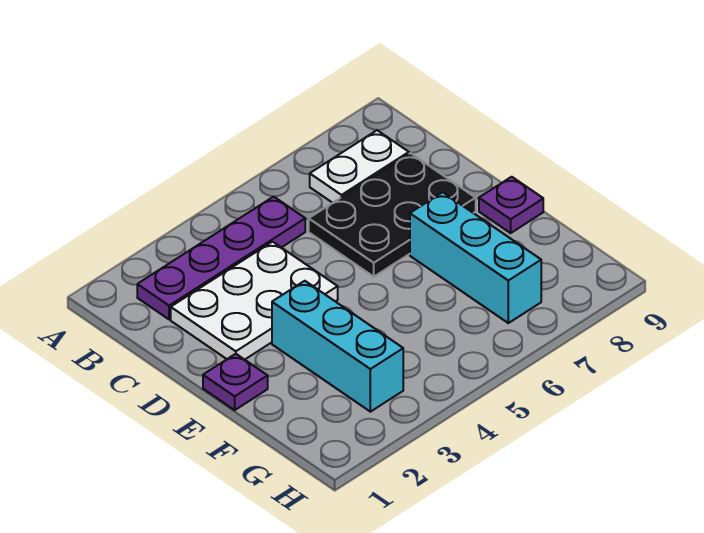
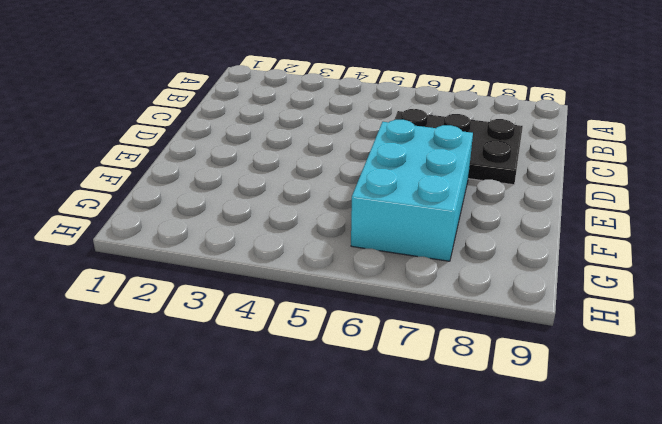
cyan 2x3 brick [351,120,473,261] -> cyan 1x3 brick [410,192,541,323]
none -> purple 1x4 plate [137,197,305,319]
none -> white 1x2 plate [310,130,409,203]

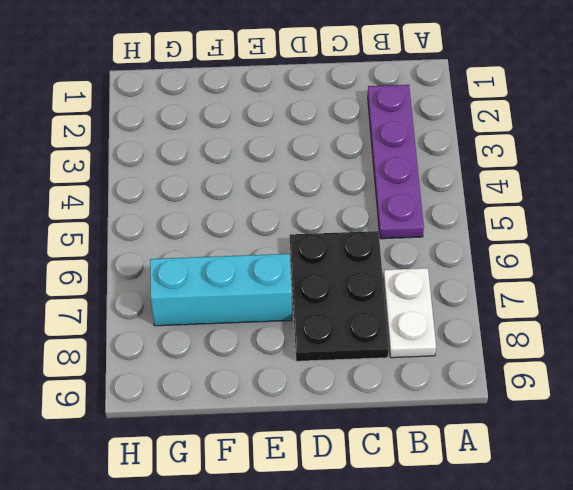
none -> white 2x3 plate [171,242,338,360]
none -> purple 1x1 plate [203,354,268,410]

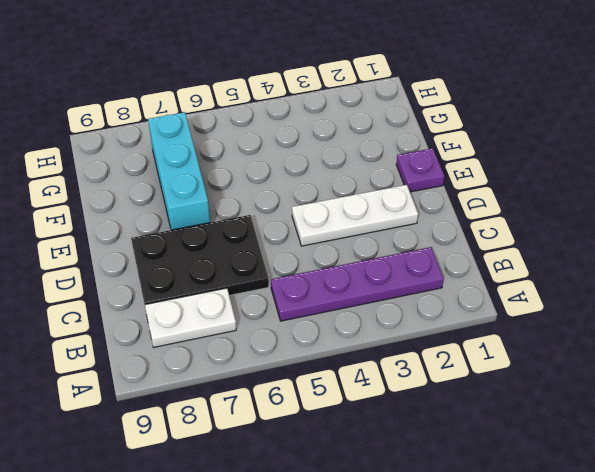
white 1x3 plate [292,185,418,246] -> white 2x3 plate [171,242,338,360]
none -> cyan 1x3 brick [272,281,403,412]
none -> purple 1x1 plate [479,177,543,233]

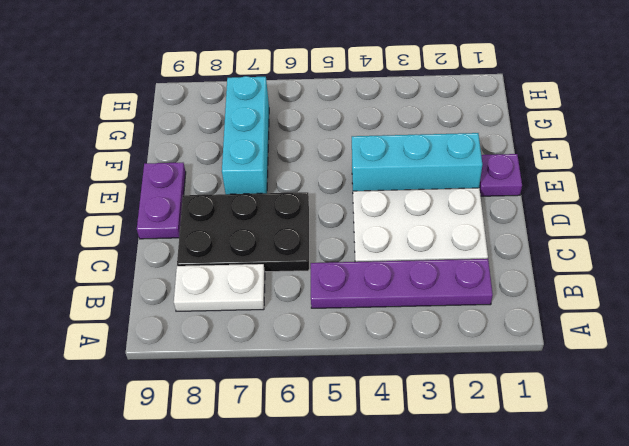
purple 1x2 plate [137,163,186,239] -> purple 1x1 plate [479,177,543,233]
cyan 1x3 brick [352,133,482,191] -> cyan 1x3 brick turned to [272,281,403,412]

